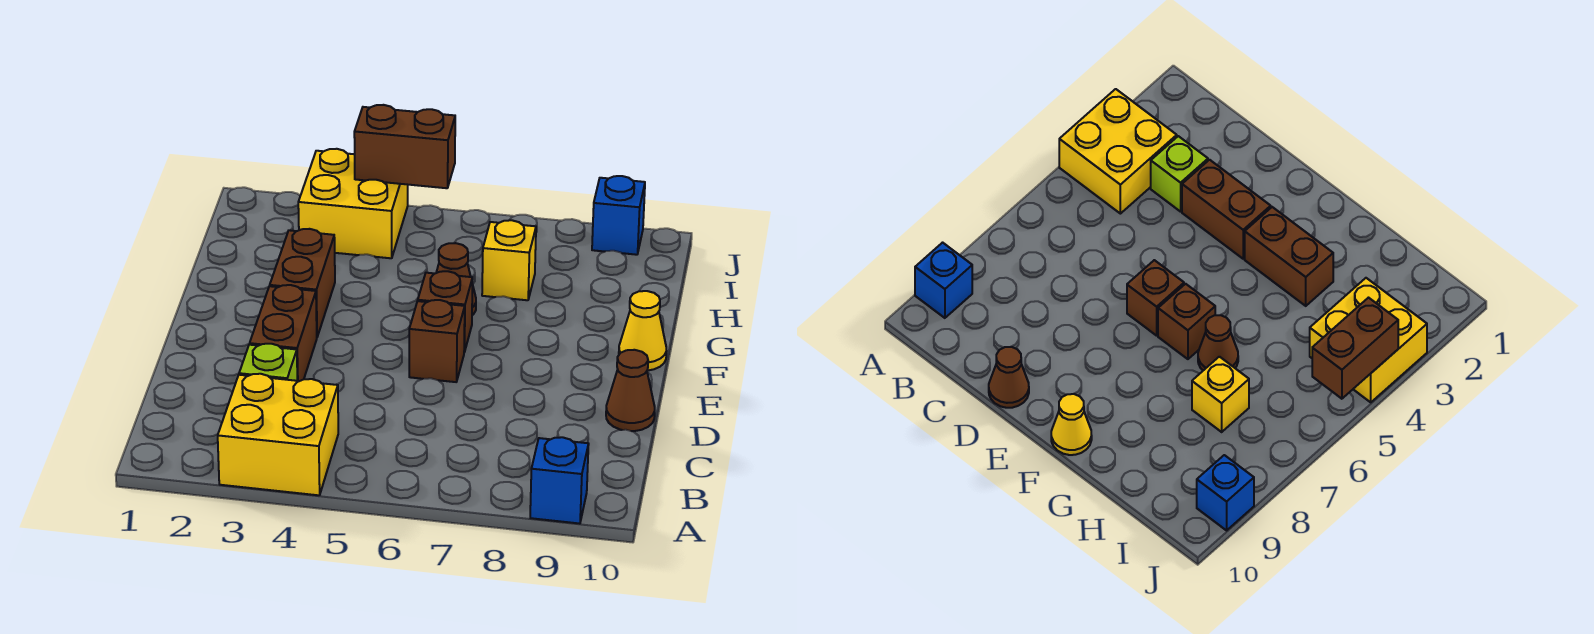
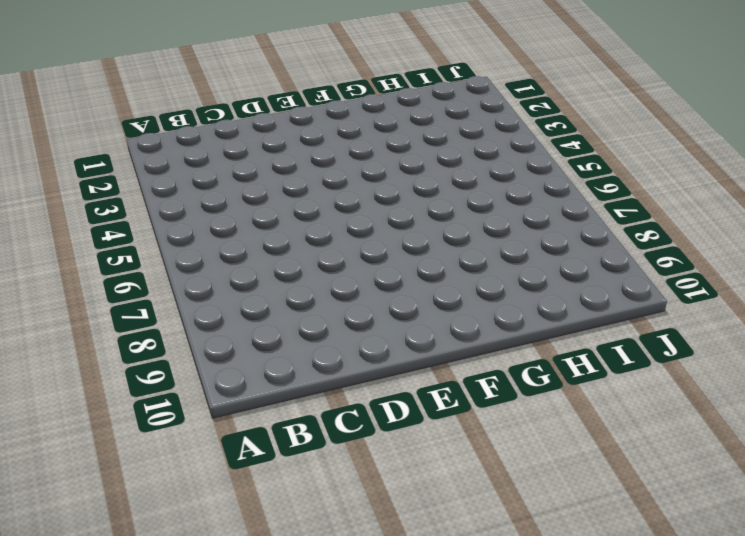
none -> yellow 2x2 brick [218,374,338,495]
none -> blue 1x1 brick [530,437,589,524]
none -> lime 1x1 brick [239,344,297,381]

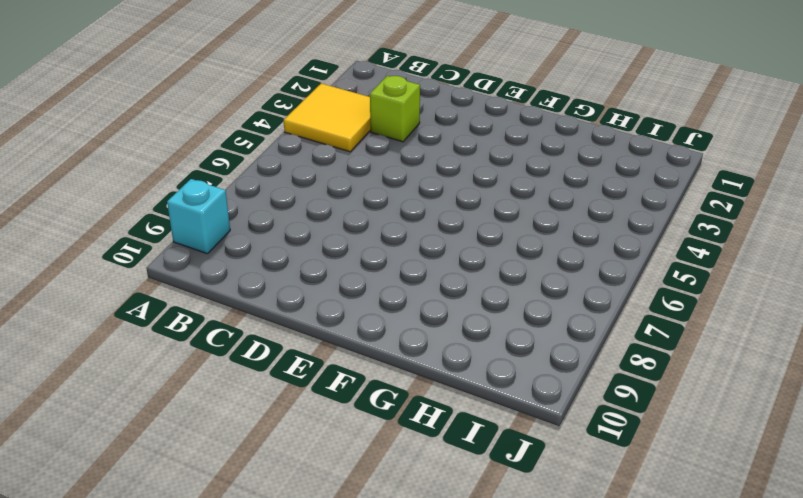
yellow 2x2 tile [284,83,371,152] -> yellow 2x2 brick [218,374,338,495]
cyan 1x1 brick [167,179,230,254] -> blue 1x1 brick [530,437,589,524]
none -> brown 1x2 brick [250,285,317,381]
none -> brown 1x1 cone [606,350,655,431]
none -> brown 1x1 brick [409,300,465,382]

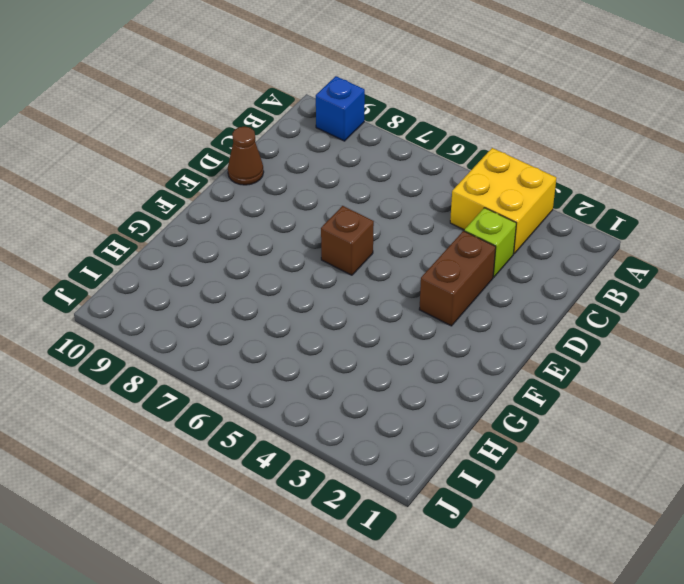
none -> brown 1x2 brick [270,229,335,337]
none -> brown 1x1 brick [418,271,473,352]
none -> yellow 1x1 cone [619,291,666,371]

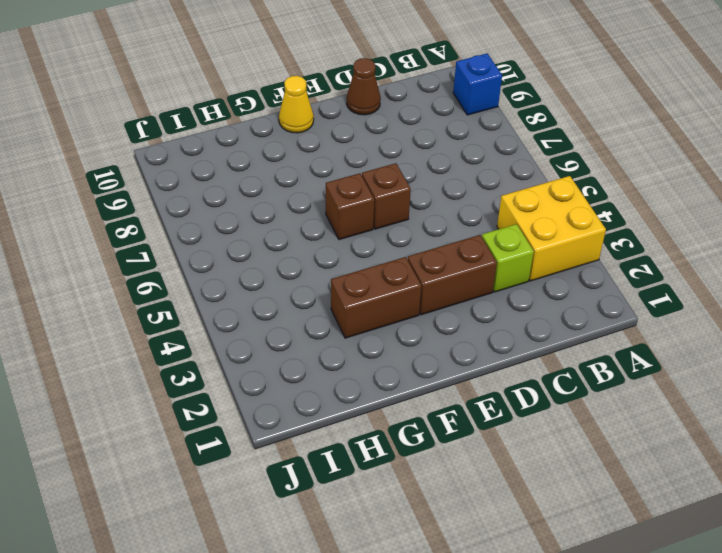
none -> brown 1x1 cone [436,243,476,315]
none -> yellow 1x1 brick [482,220,536,300]
none -> yellow 2x2 brick [298,149,408,258]

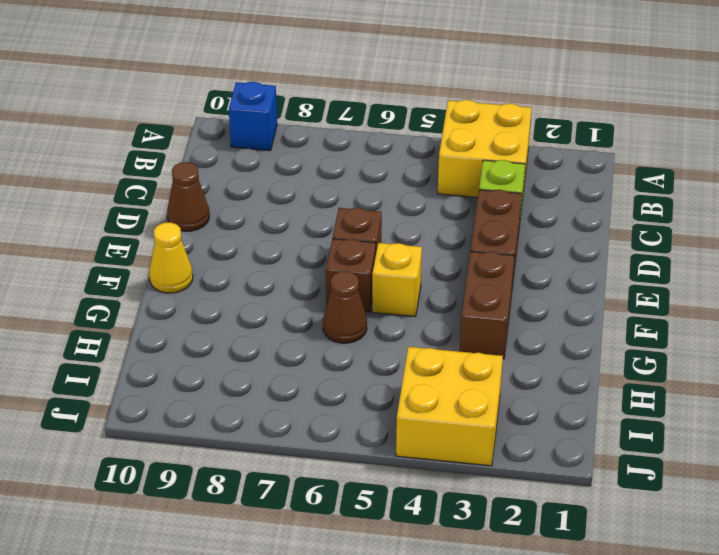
yellow 1x1 brick [372,243,422,317] -> yellow 1x1 brick moved to [482,220,536,300]
none -> blue 1x1 brick [592,176,645,255]
none -> brown 1x2 brick [354,105,455,188]

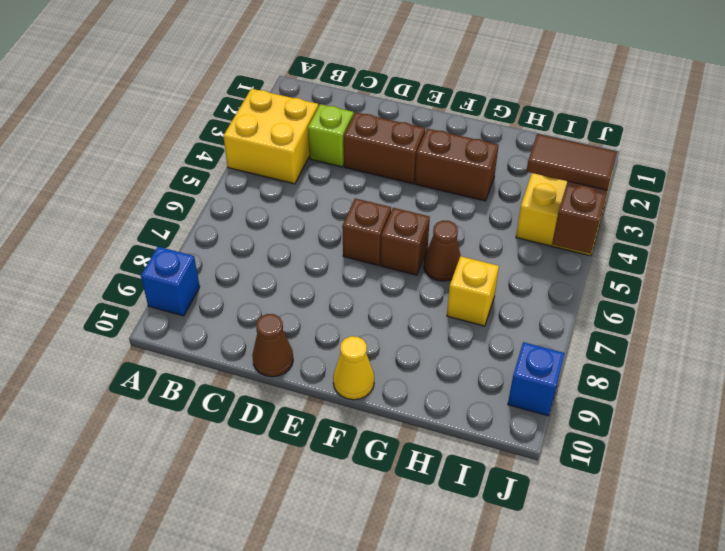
brown 1x2 tile [527,134,617,190] -> none

